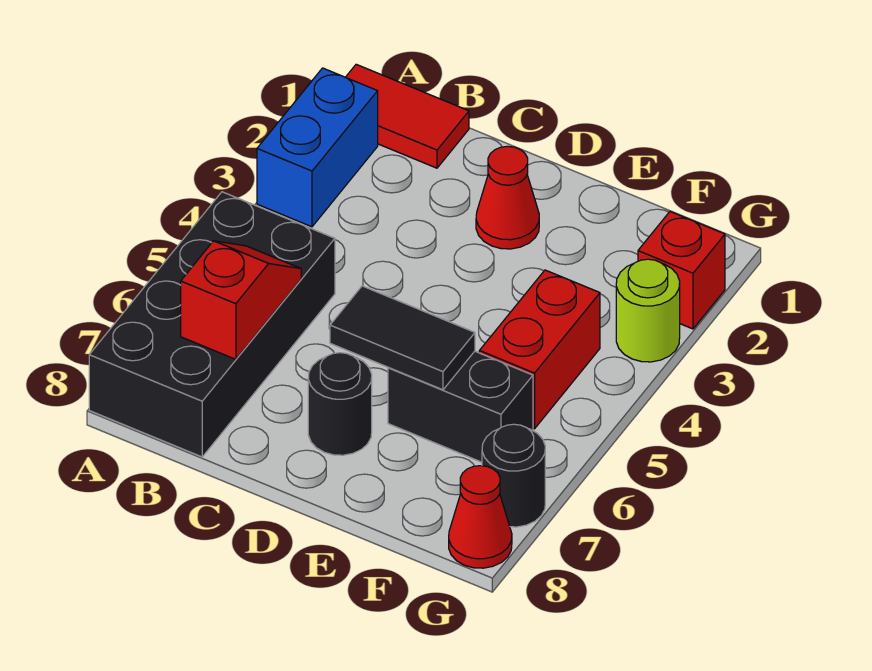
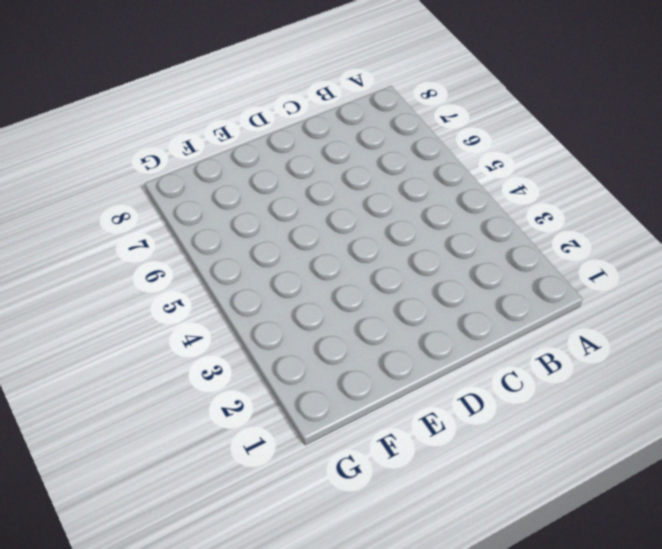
none -> red 1x2 tile [346,64,469,168]
none -> blue 1x2 brick [257,68,378,227]
none -> black 2x4 brick [89,192,335,457]

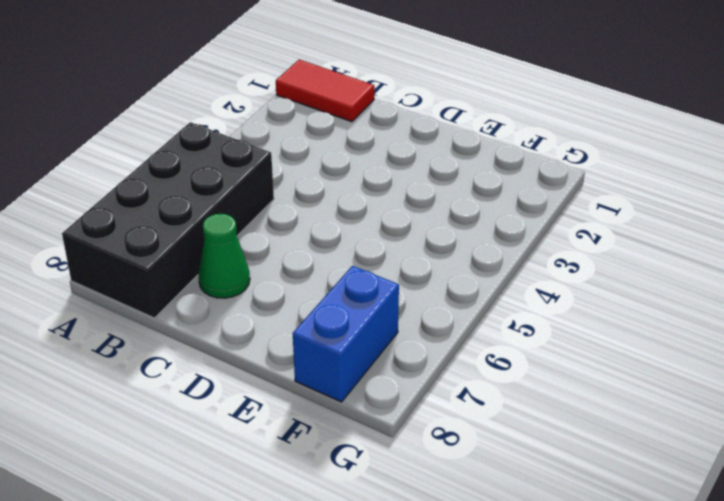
green 1x1 cone [198,214,250,298] -> none
blue 1x2 brick [293,266,399,402] -> blue 1x2 brick moved to [257,68,378,227]
none -> red 1x1 cone [476,146,539,249]
none -> black 1x1 round brick [308,353,372,455]
none -> black 1x2 brick [388,351,533,462]

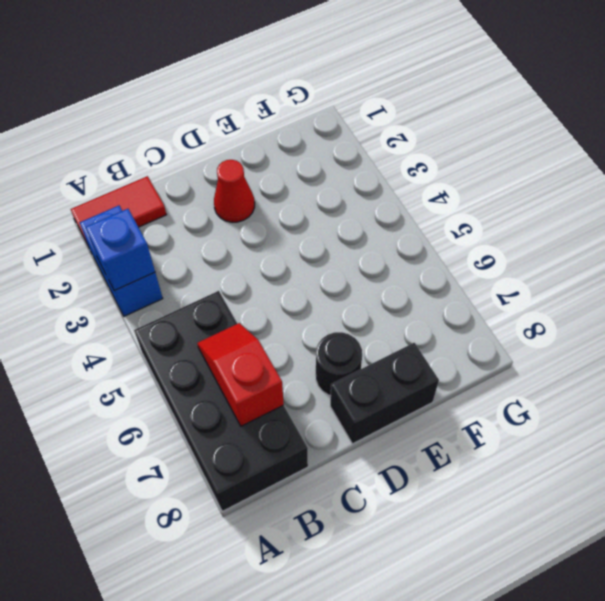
blue 1x1 brick [86,209,155,291] -> none
black 1x2 brick [330,343,439,444] -> black 1x2 brick moved to [388,351,533,462]
none -> red 1x2 brick [479,270,600,429]
none -> red 1x1 brick [638,212,725,329]
none -> lime 1x1 round brick [616,259,680,362]

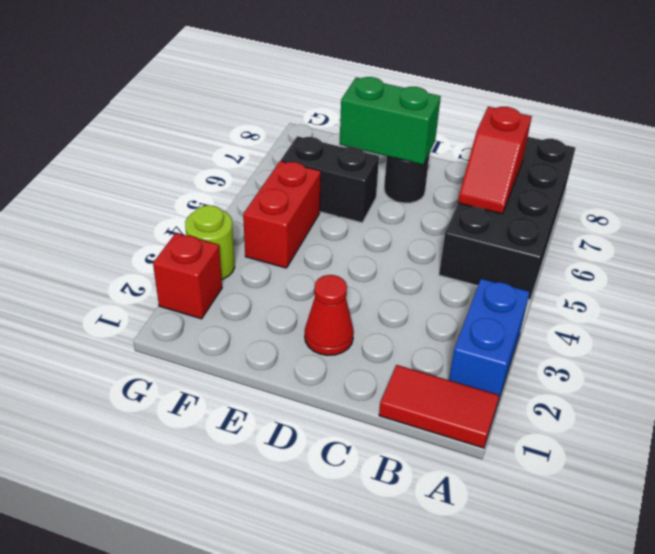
green 1x2 brick [340,77,441,165] -> none
none -> black 1x1 round brick [482,424,545,527]
none -> red 1x1 cone [449,466,512,568]
none -> black 1x2 tile [330,286,475,390]

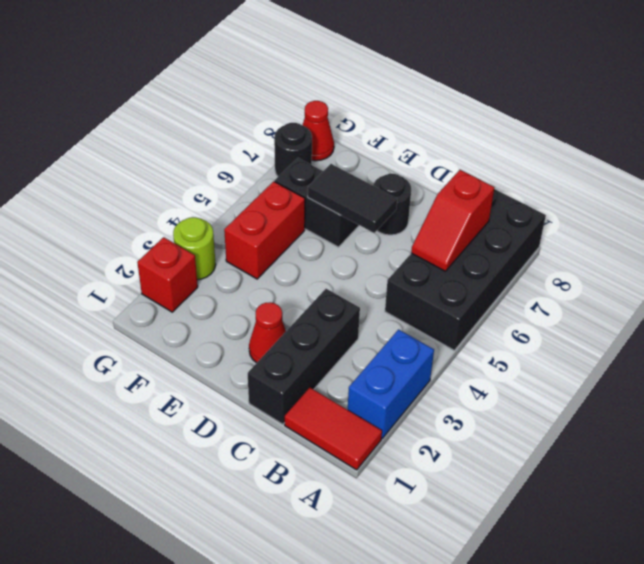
black 1x3 brick [248,289,360,424] -> none

